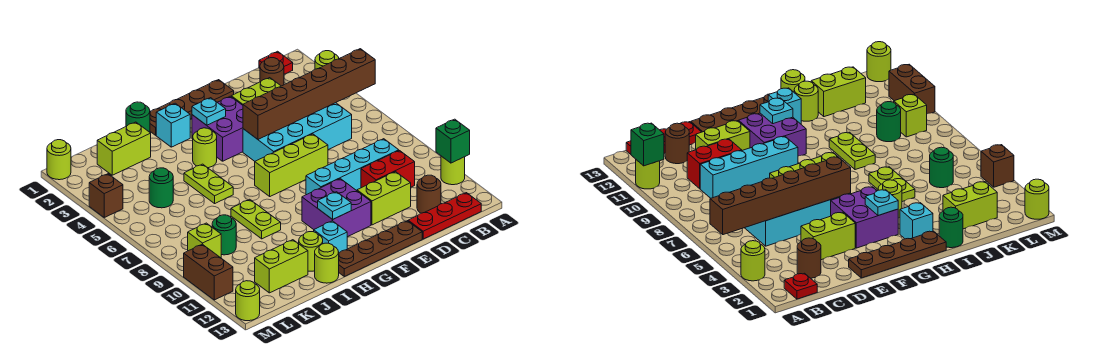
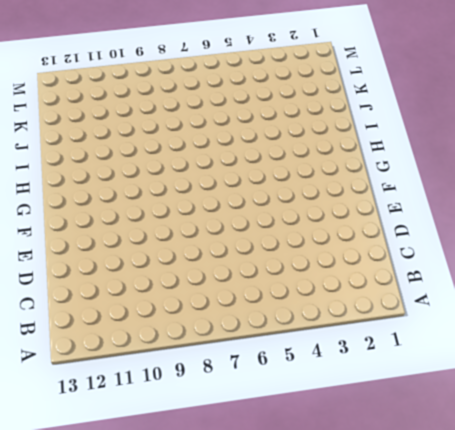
none -> lime 1x1 round brick [315,51,339,69]
none -> lime 1x1 round brick [441,156,465,185]
none -> red 1x1 plate [259,51,293,74]
none -> red 1x3 plate [408,193,481,239]

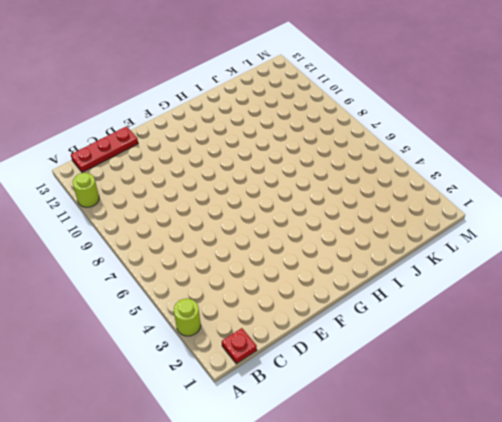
none -> brown 1x1 round brick [260,58,284,86]
none -> cyan 2x4 brick [243,103,352,161]
none -> cyan 1x4 brick [306,139,399,195]
none -> red 1x2 brick [361,151,415,188]

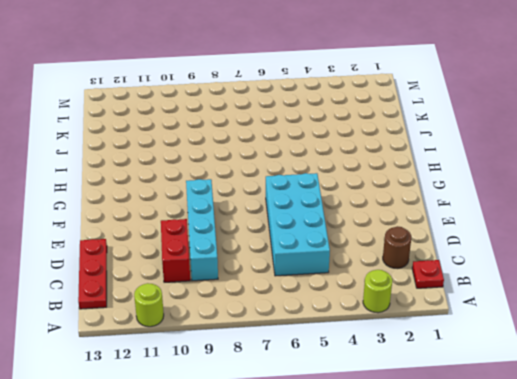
none -> brown 1x1 round brick [417,175,441,213]
none -> lime 1x2 brick [231,78,281,105]
none -> lime 1x2 brick [357,172,411,225]
none -> brown 1x4 plate [150,80,234,135]

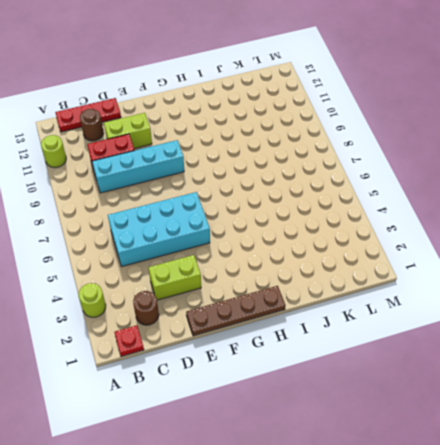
none -> lime 1x3 brick [255,134,328,196]
none -> brown 1x4 plate [339,221,422,277]
none -> purple 2x2 brick [192,96,243,161]
none -> purple 2x2 brick [302,179,371,237]

